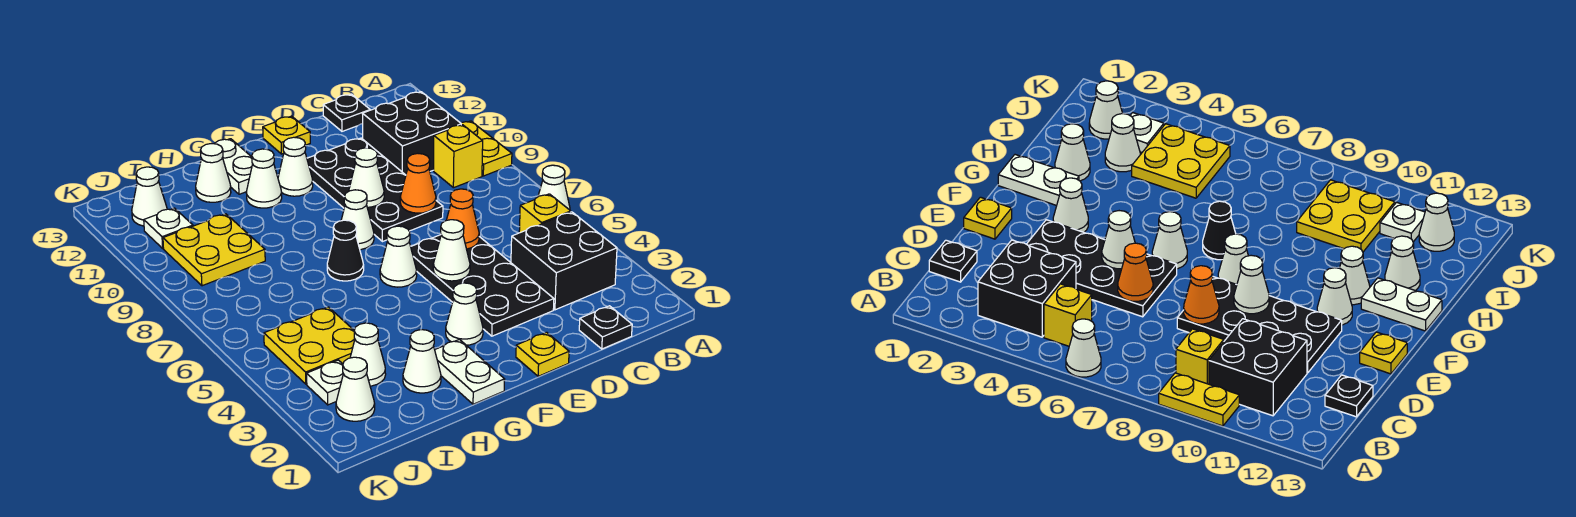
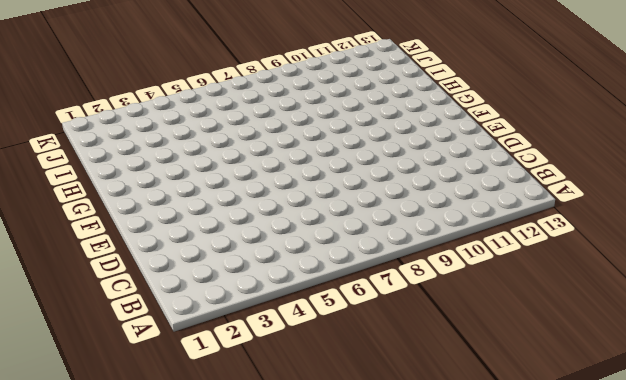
none -> white 1x1 cone [538,165,570,210]
none -> yellow 1x2 plate [461,121,512,176]
none -> black 2x2 brick [511,212,617,310]
none -> yellow 1x1 brick [519,194,571,233]

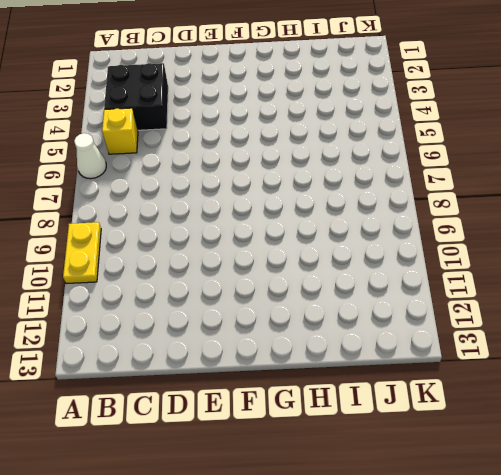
none -> yellow 1x1 brick [434,125,483,188]
none -> black 2x2 brick [363,92,461,175]
none -> black 1x1 plate [579,306,632,349]
none -> black 1x1 plate [323,94,370,131]

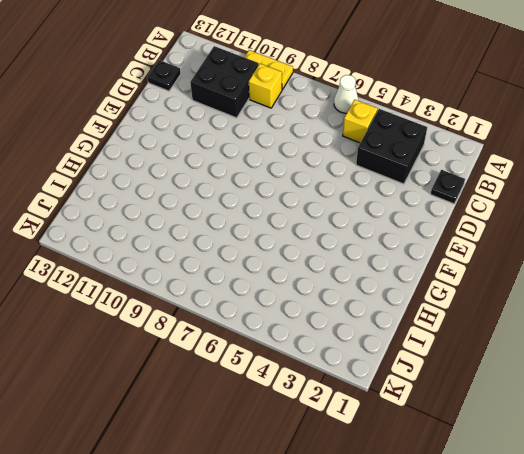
none -> black 2x4 plate [411,235,554,336]
none -> black 2x4 plate [307,138,443,242]
none -> yellow 1x1 plate [516,332,569,376]
none -> yellow 1x1 plate [263,116,310,154]

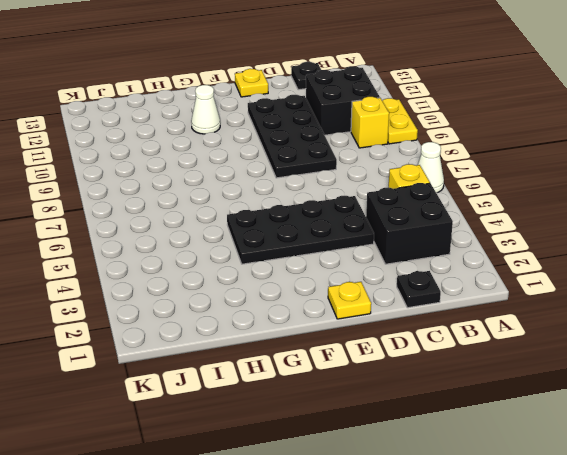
black 2x4 plate [227,195,374,264] -> black 2x4 plate turned to [411,235,554,336]
none -> white 1x1 cone [446,283,483,345]
none -> white 1x1 cone [380,226,417,287]
none -> white 1x1 cone [341,190,374,250]
none -> white 1x1 cone [278,137,313,196]

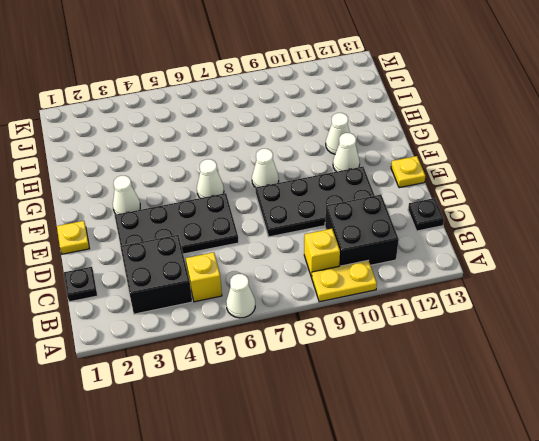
none -> white 1x2 plate [435,339,505,404]
none -> black 1x1 cone [327,220,364,281]
none -> white 1x2 plate [215,139,253,194]
none -> white 1x1 cone [403,330,441,393]

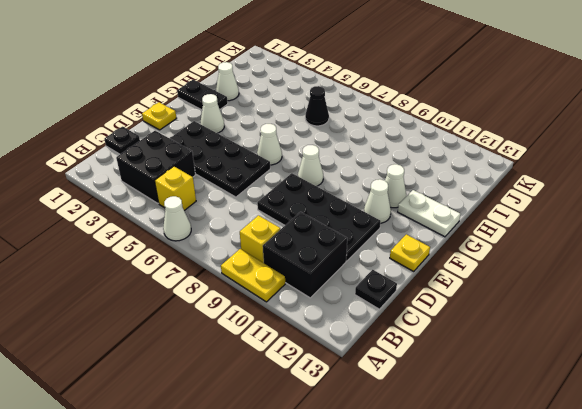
black 1x2 plate [177,80,228,110] -> white 1x2 plate [435,339,505,404]
black 1x1 cone [305,86,329,126] -> black 1x1 cone moved to [327,220,364,281]
none -> white 1x1 cone [196,144,231,202]
none -> white 1x1 cone [350,323,386,386]
none -> yellow 2x2 plate [264,307,355,384]
none -> yellow 2x2 plate [163,214,265,286]

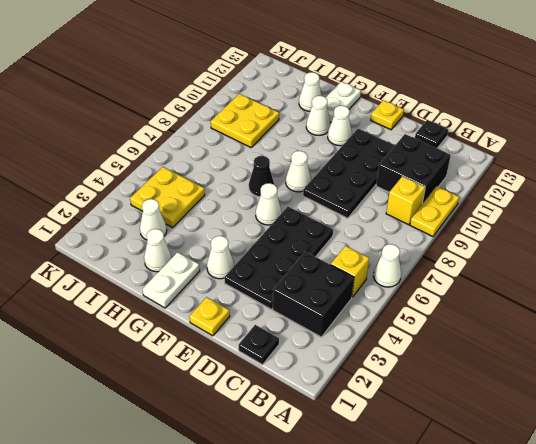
none -> white 1x1 cone [336,357,375,421]
none -> white 1x1 plate [307,360,343,405]
none -> white 1x1 plate [144,208,193,248]
none -> white 1x1 cone [132,167,167,226]

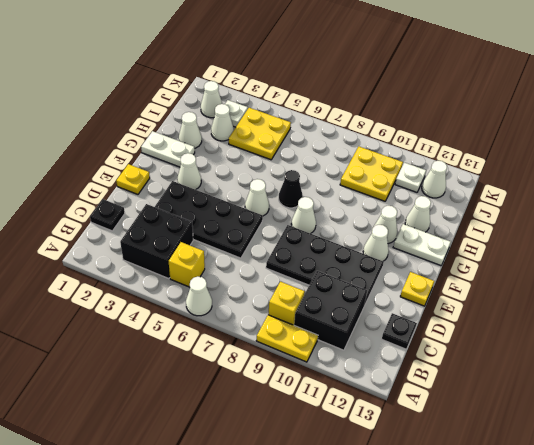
none -> orange 1x1 cone [447,189,479,249]
none -> orange 1x1 cone [400,153,436,213]
none -> white 1x1 cone [433,220,470,281]
none -> white 1x1 cone [349,148,384,207]

